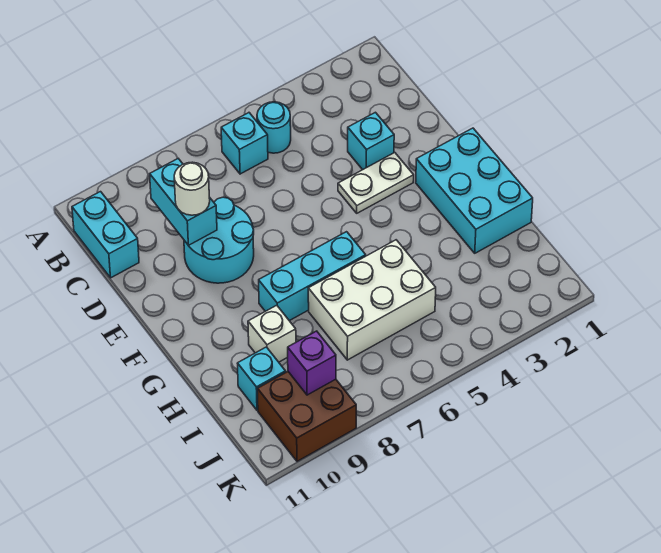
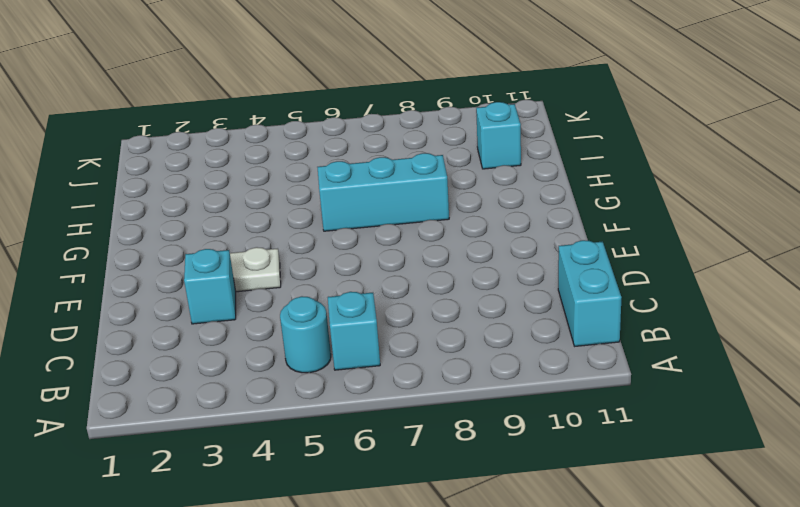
none -> cyan 2x2 round brick [184,197,254,283]
none -> cyan 2x3 brick [416,128,533,253]
none -> white 2x3 brick [308,240,436,360]

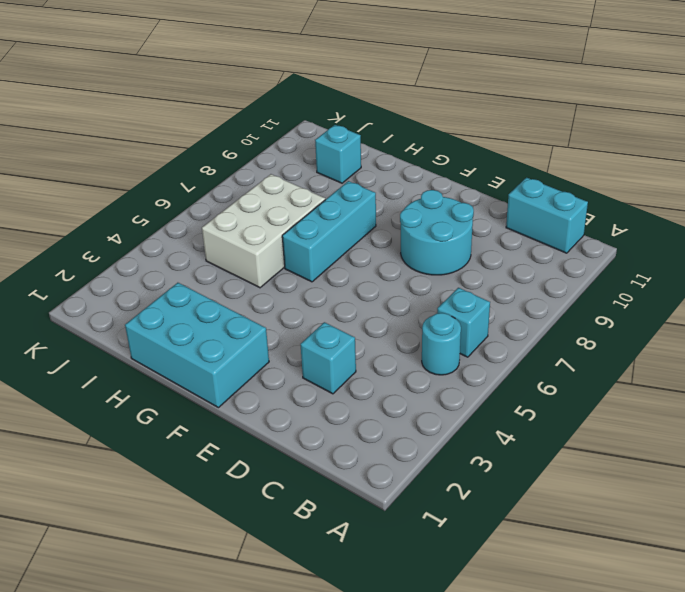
none -> white 1x2 plate [338,153,414,213]
none -> white 1x1 brick [248,305,296,362]
none -> brown 2x2 brick [257,372,356,461]

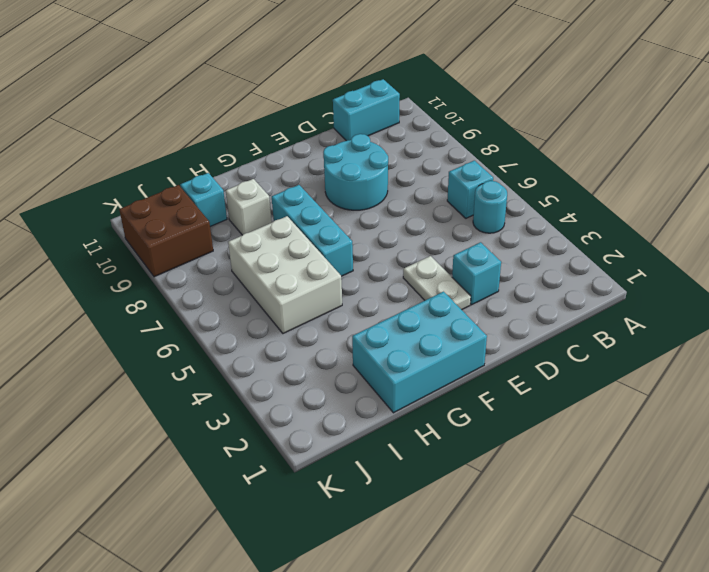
none -> cyan 1x2 brick [150,159,217,246]
none -> purple 1x1 brick [288,331,336,395]
none -> white 1x1 round brick [174,162,210,215]

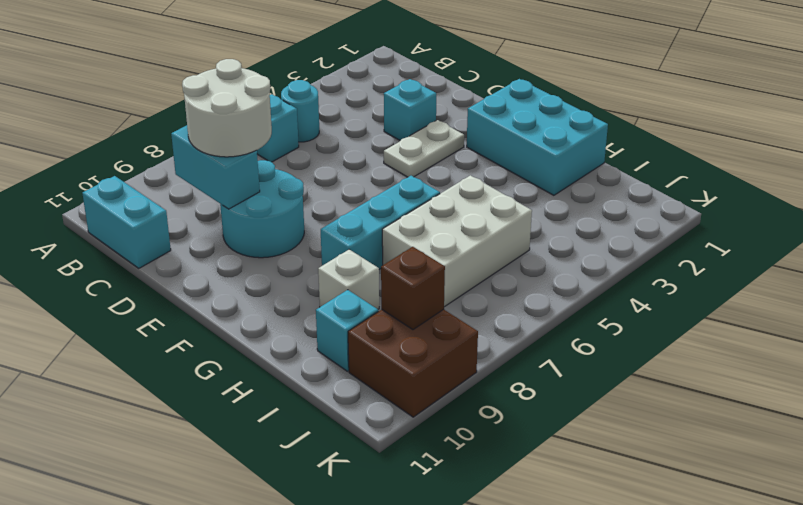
white 2x2 round brick [182,59,272,157] -> white 1x1 round brick [174,162,210,215]
brown 1x1 brick [381,247,445,330] -> purple 1x1 brick [288,331,336,395]

